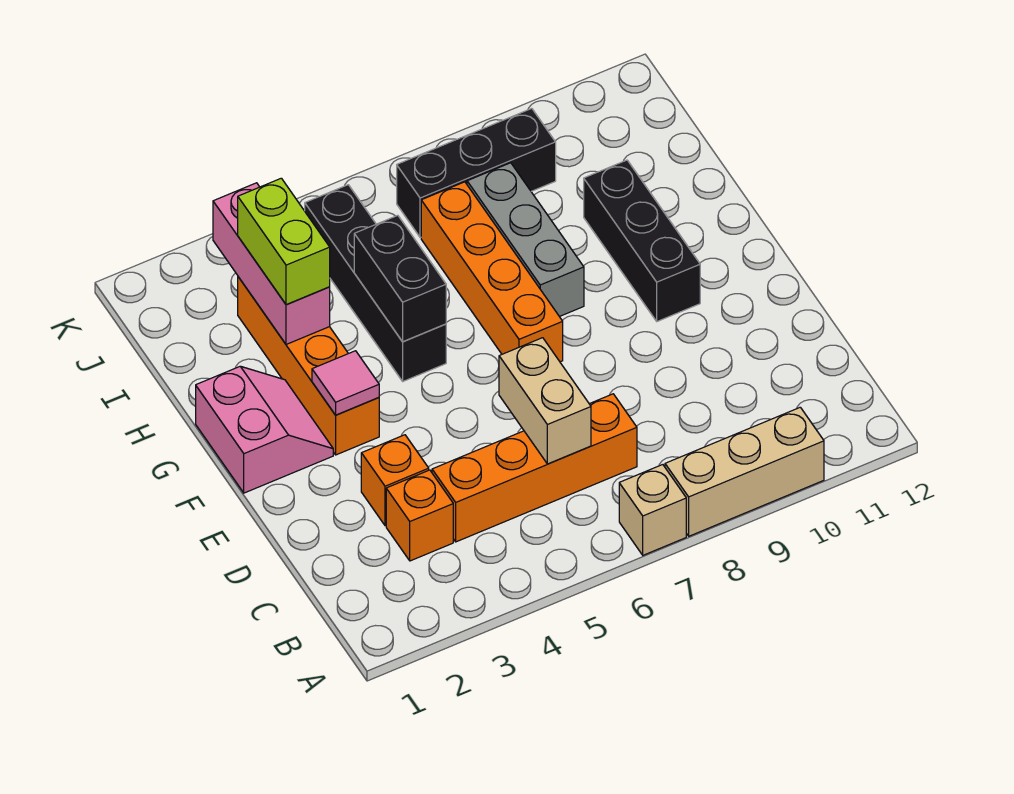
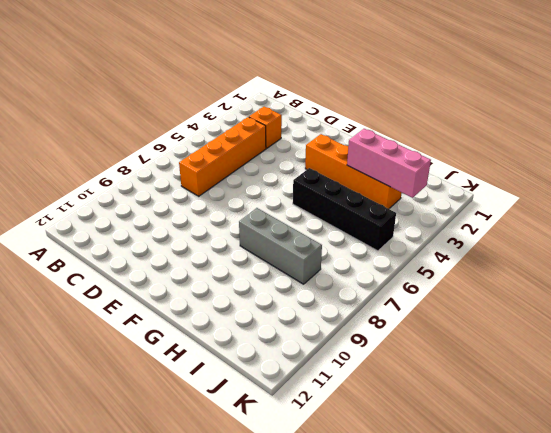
none -> tan 1x1 brick [619,465,686,555]
none -> tan 1x3 brick [665,407,824,536]
none -> orange 1x1 brick [361,435,429,526]

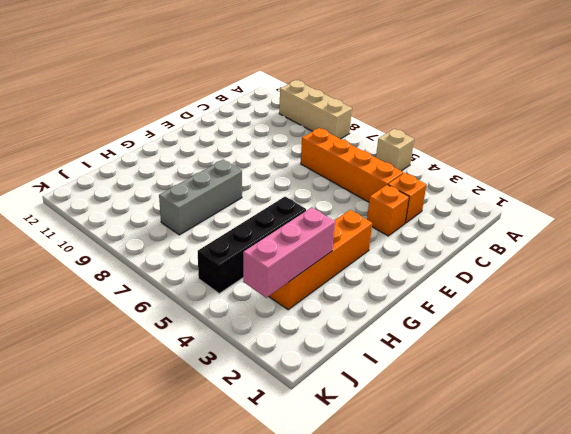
tan 1x1 brick [376,129,414,171] -> tan 1x1 brick moved to [619,465,686,555]
none -> pink 2x2 slope [196,366,333,493]
none -> orange 1x4 brick [421,182,563,362]
none -> black 1x3 brick [584,160,700,321]

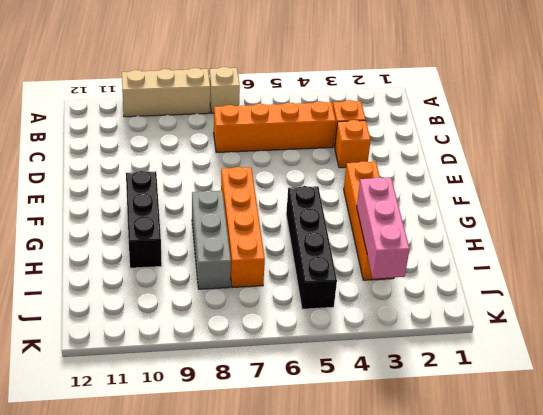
none -> pink 2x2 slope [196,366,333,493]
none -> black 1x3 brick [397,108,556,237]
none -> tan 1x2 brick [499,338,591,464]

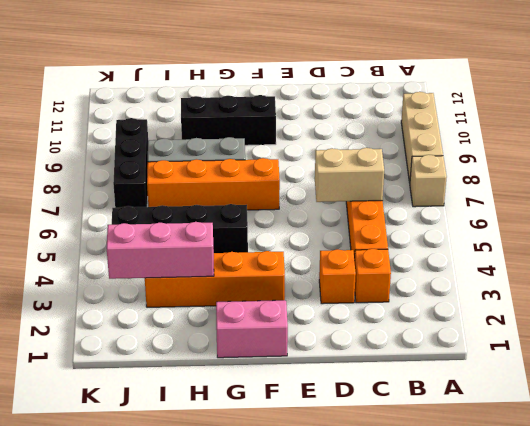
none -> pink 1x1 tile [312,351,379,415]
none -> black 1x2 brick [354,215,446,342]
none -> lime 1x2 brick [238,178,330,305]

